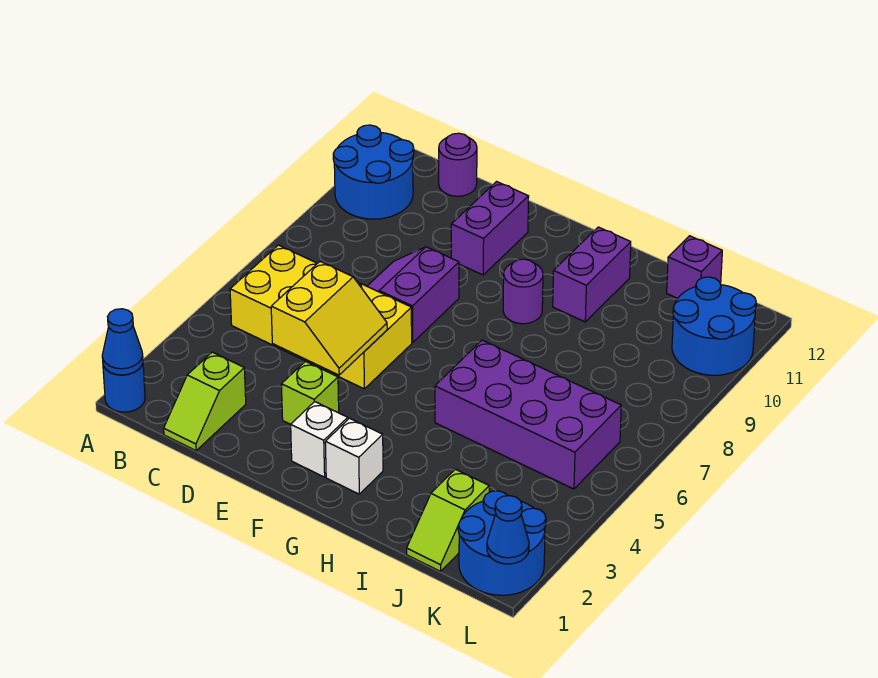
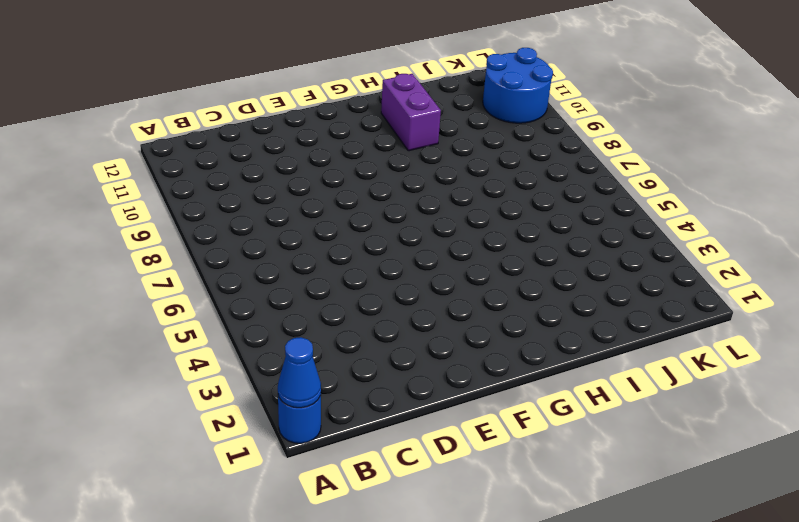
none -> blue 2x2 round brick [333,125,414,219]
none -> yellow 2x4 brick [230,245,412,389]
none -> lime 1x2 slope [164,352,246,451]

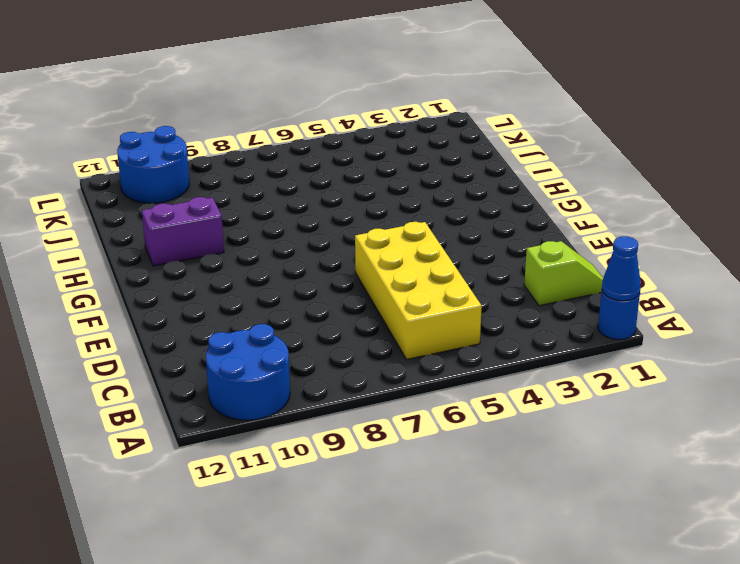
none -> purple 1x1 round brick [439,133,477,196]
none -> purple 2x2 slope [367,247,459,343]
none -> lime 1x1 brick [281,361,339,424]

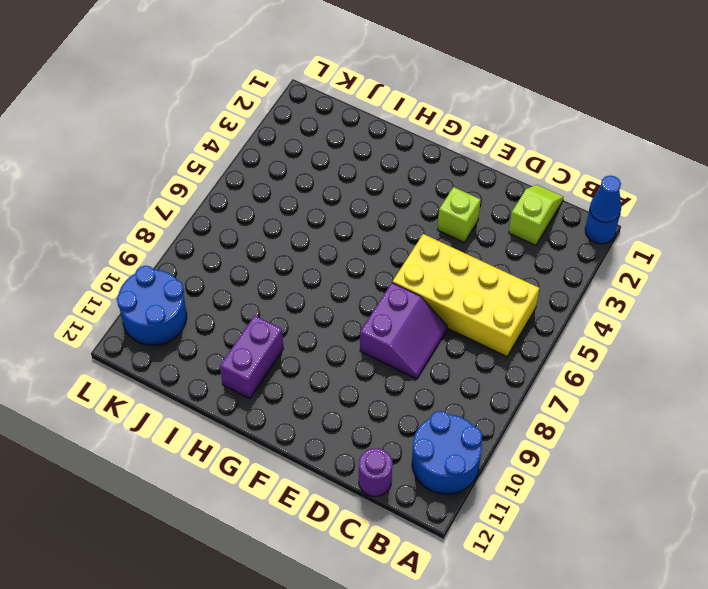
none -> purple 1x2 brick [451,182,529,275]
none -> white 1x1 brick [291,402,348,477]
none -> white 1x1 brick [325,418,383,494]

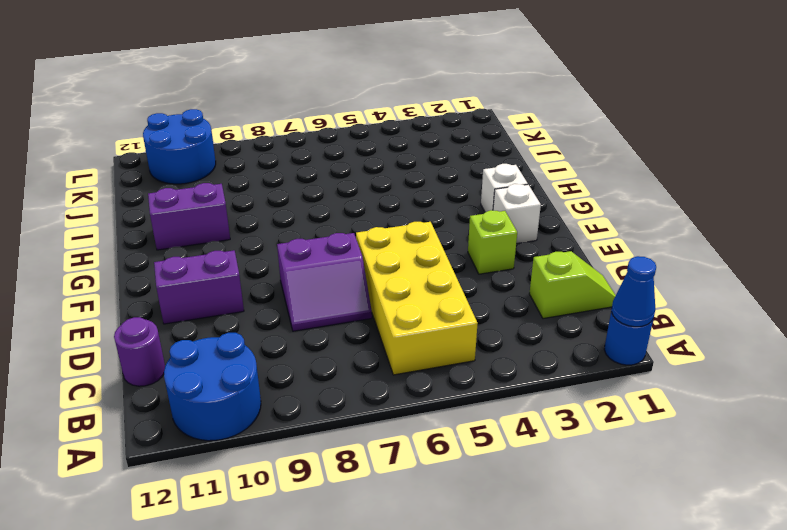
none -> purple 1x1 round brick [503,259,543,324]
none -> purple 2x4 brick [435,340,621,489]
none -> lime 1x2 slope [407,469,489,571]

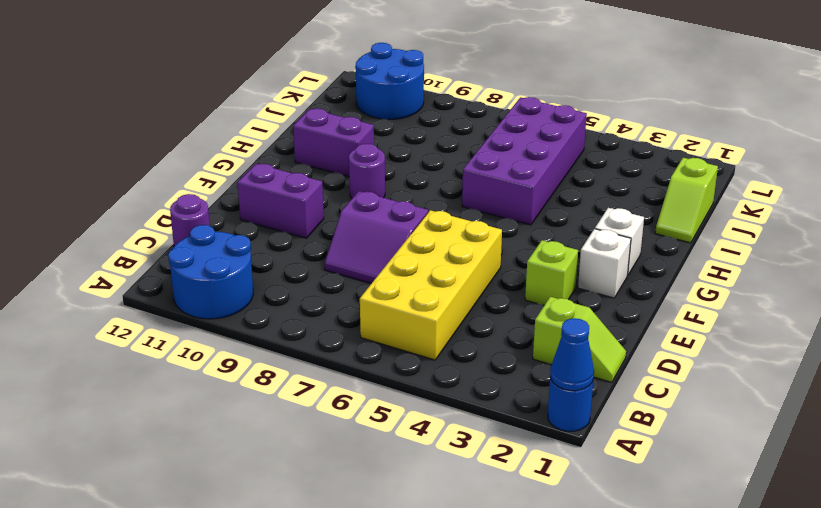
lime 1x2 slope [655,158,718,243] -> lime 1x2 slope turned to [407,469,489,571]
none -> purple 1x1 brick [667,236,722,298]
none -> blue 2x2 round brick [458,491,546,595]
none -> yellow 2x2 slope [271,262,387,375]

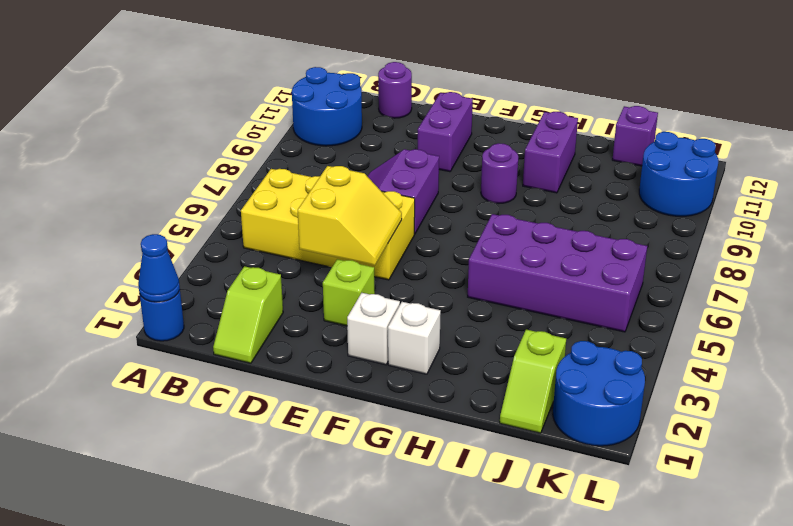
none -> blue 1x1 cone [487,496,529,564]

